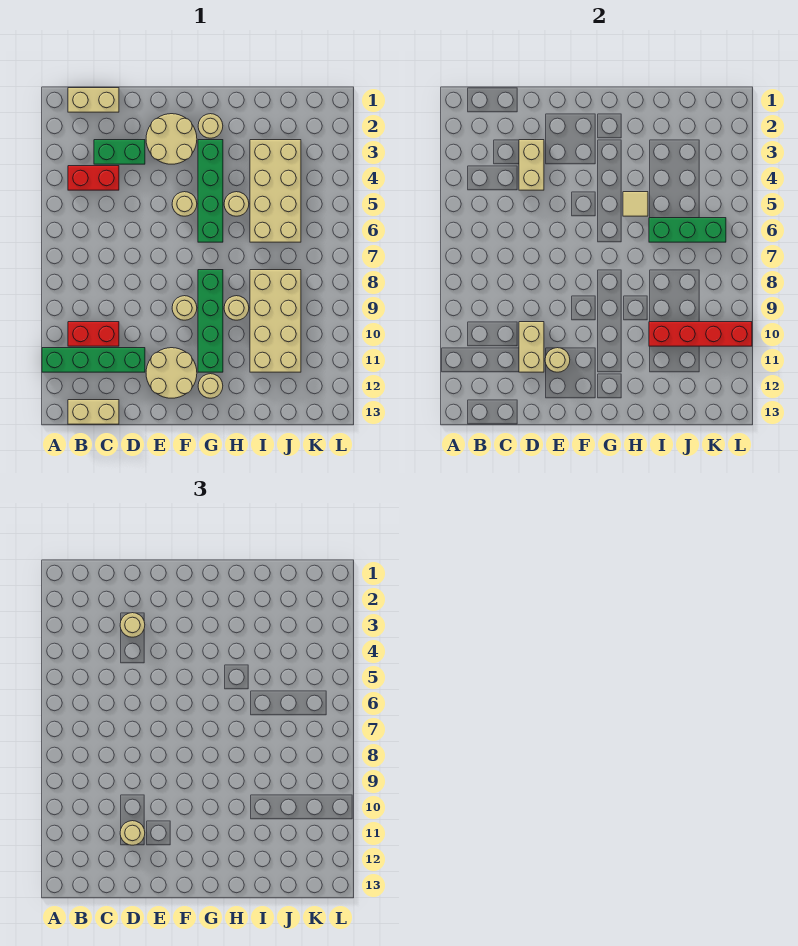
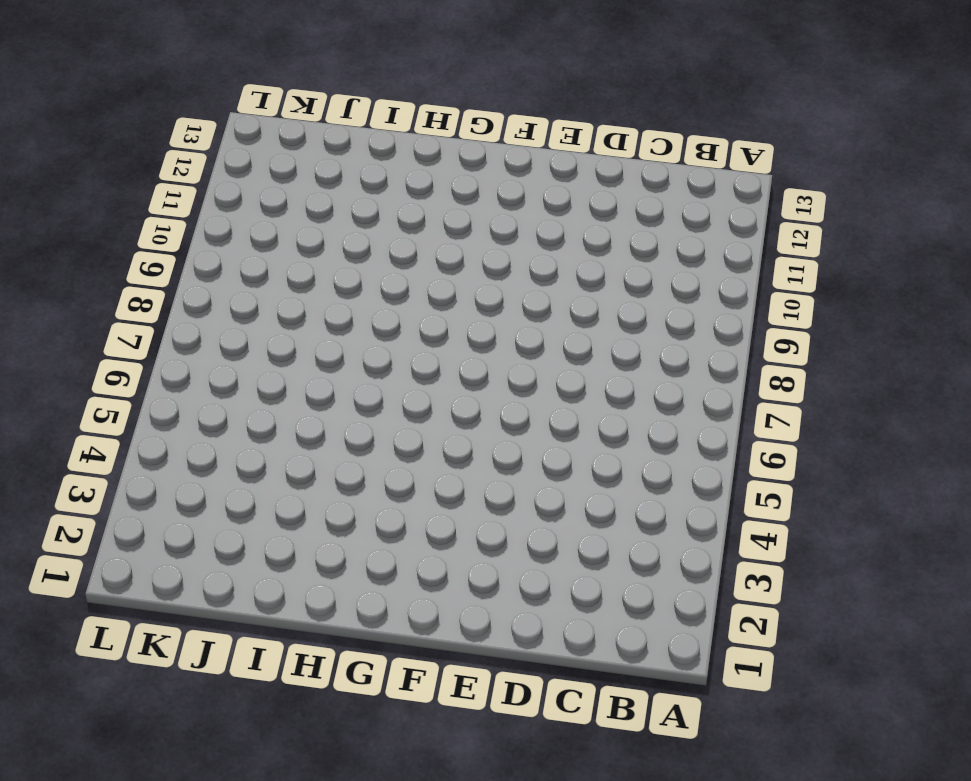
none -> green 1x4 brick [42,348,145,372]
none -> tan 1x2 brick [68,88,119,112]
none -> red 1x2 brick [68,166,119,190]

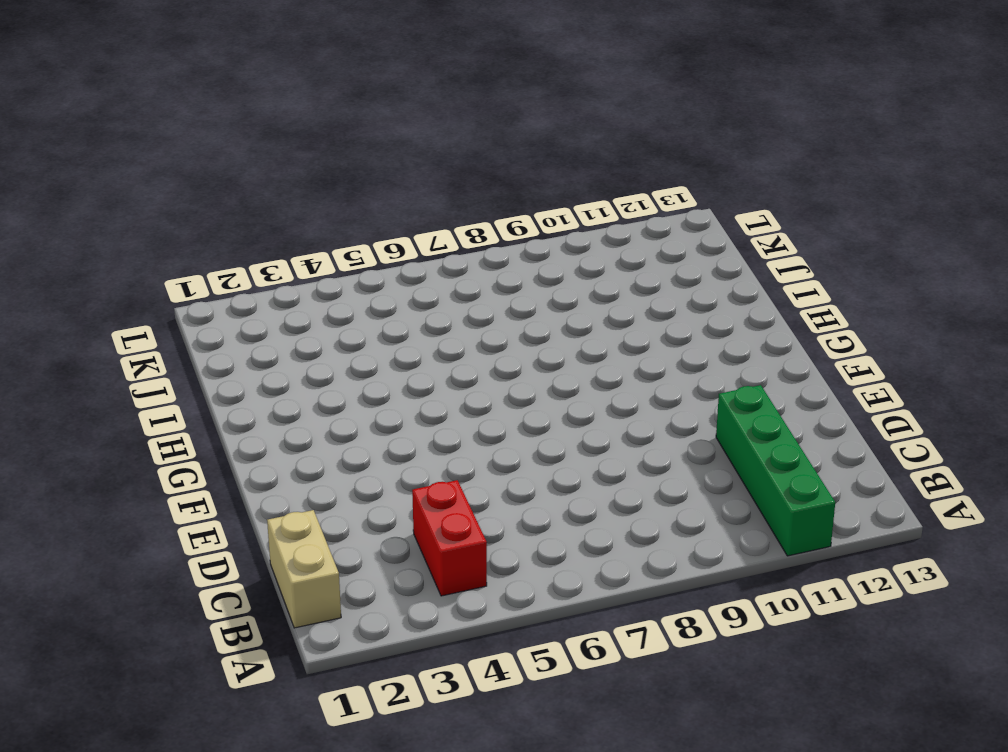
none -> red 1x2 brick [68,322,119,346]
none -> tan 1x2 brick [68,400,119,424]
none -> green 1x2 brick [94,140,145,164]

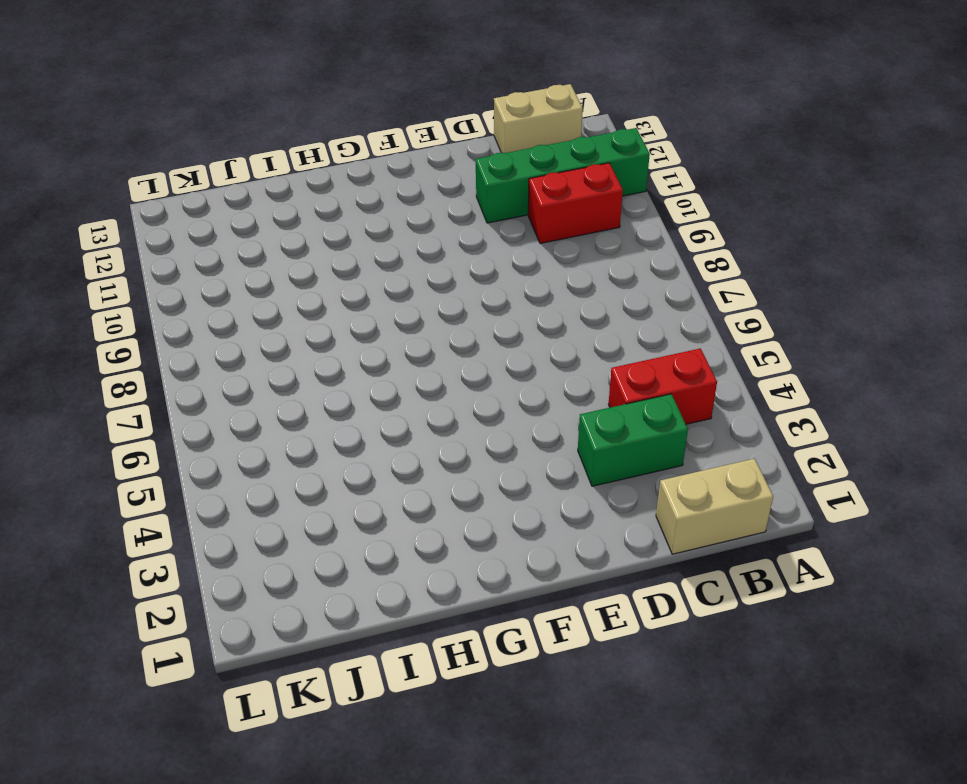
none -> tan 2x2 round brick [146,114,197,164]
none -> tan 2x2 round brick [146,348,197,398]
none -> tan 1x1 round brick [172,192,197,216]

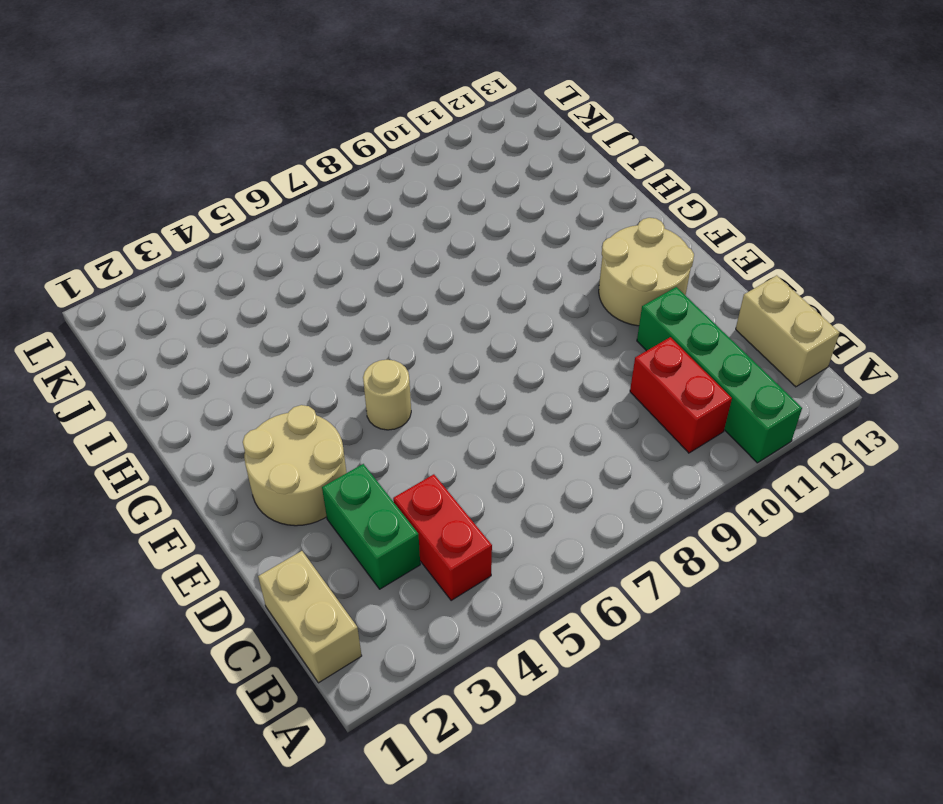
none -> tan 1x1 round brick [172,296,197,320]
none -> tan 1x1 round brick [198,114,223,138]
none -> green 1x4 brick [198,140,223,242]

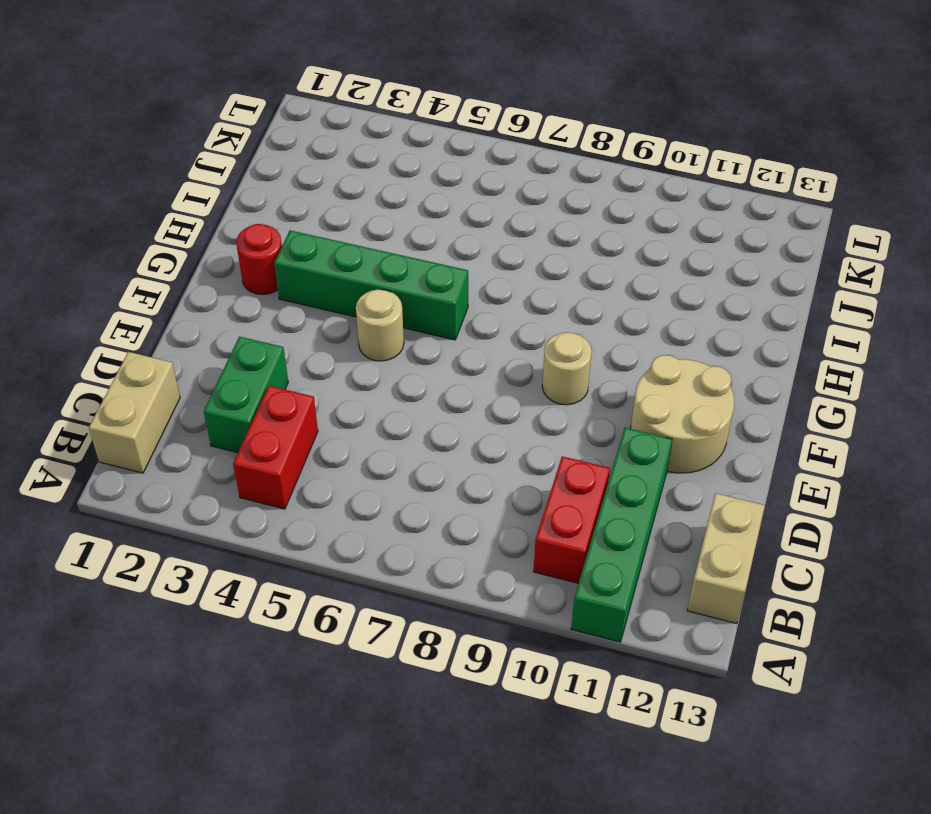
red 1x1 round brick [236,224,282,295] -> tan 1x1 round brick [198,114,223,138]
none -> tan 2x2 round brick [146,114,197,164]
none -> green 1x4 brick [198,270,223,372]
none -> tan 1x1 round brick [198,374,223,398]

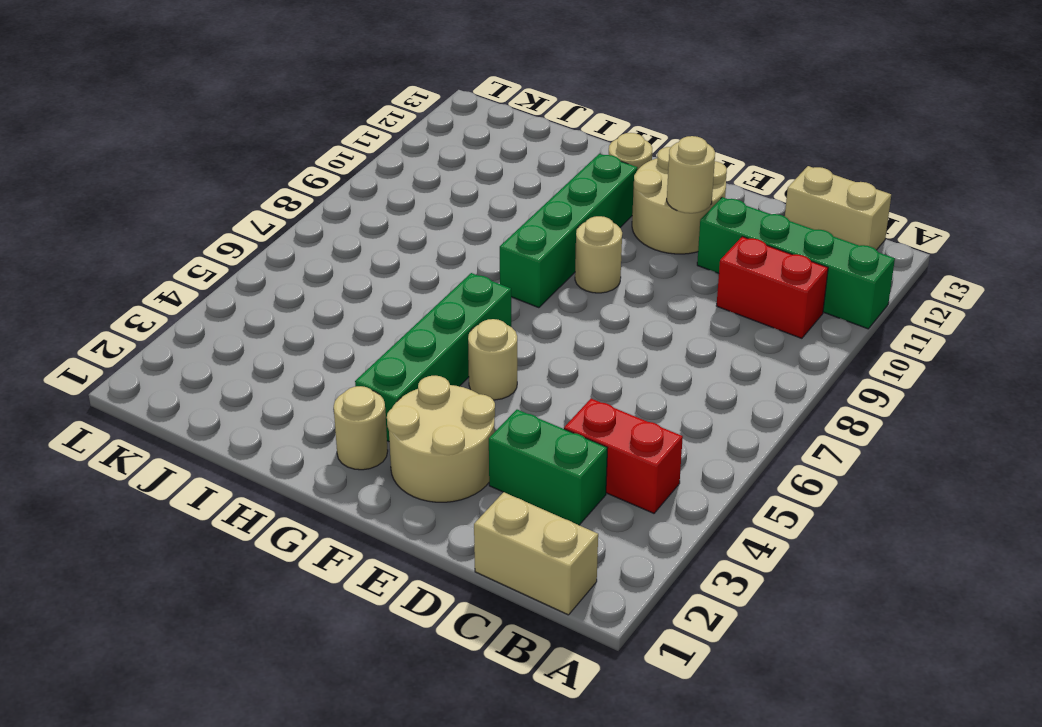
none -> tan 1x1 round brick [224,192,249,216]
none -> tan 1x1 round brick [224,296,249,320]
none -> tan 2x4 brick [250,140,301,242]

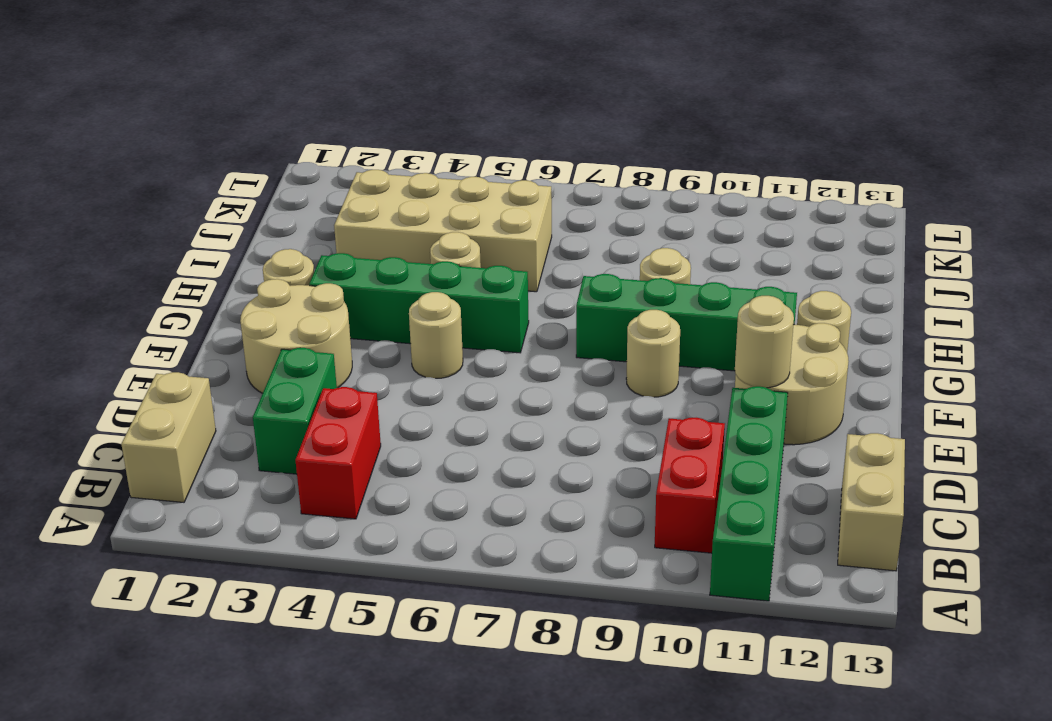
none -> tan 2x4 brick [250,270,301,372]
none -> tan 1x2 brick [519,140,544,190]
none -> tan 1x2 brick [519,322,544,372]

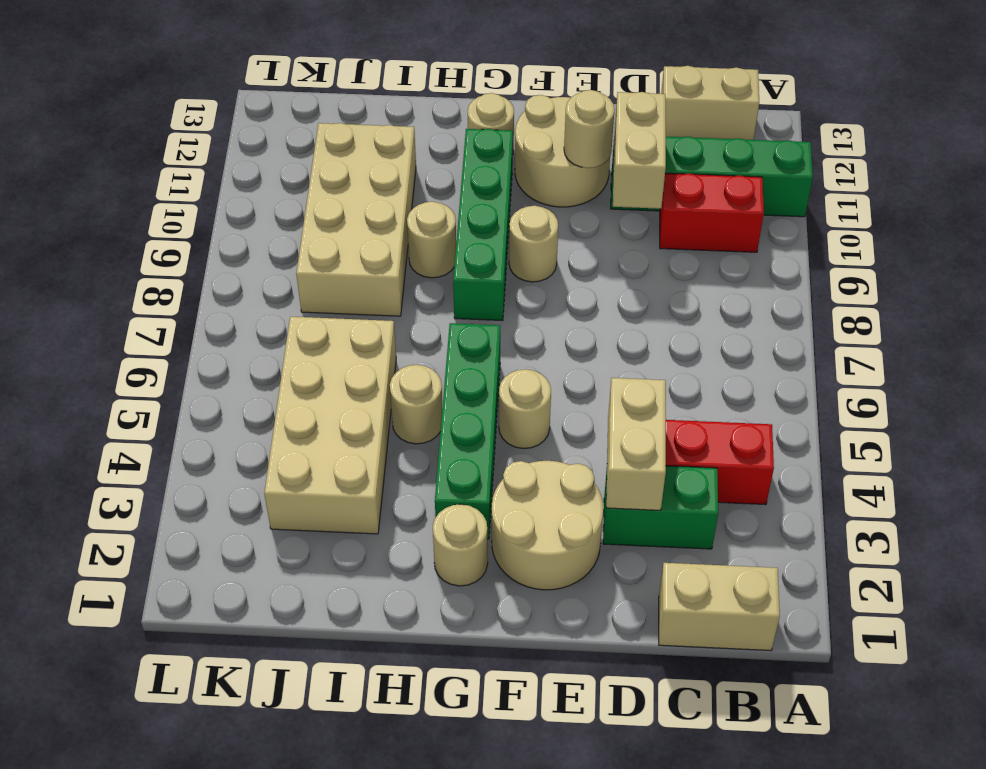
none -> tan 1x1 tile [623,192,648,216]
none -> green 1x3 brick [649,218,726,242]
none -> red 1x4 brick [649,322,752,346]

